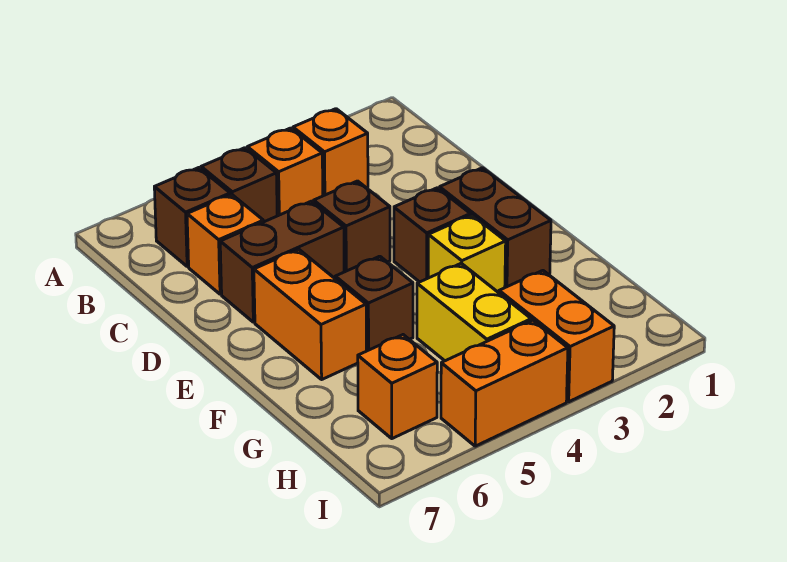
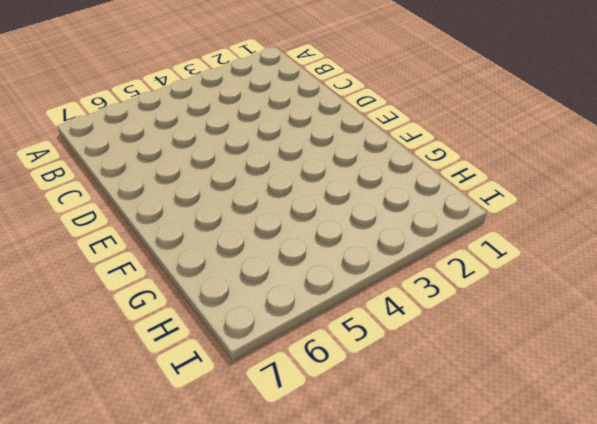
none -> orange 1x1 brick [293,109,368,196]
none -> orange 1x1 brick [247,128,323,216]
none -> brown 1x1 brick [201,148,277,222]

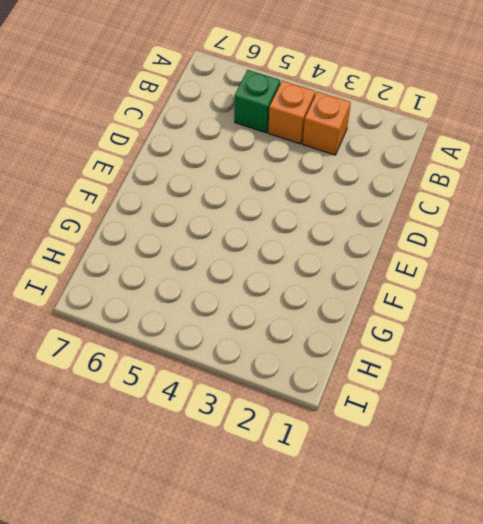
green 1x1 brick [234,70,280,133] -> brown 1x1 brick [201,148,277,222]
none -> brown 1x1 brick [154,168,230,267]
none -> orange 1x1 brick [187,194,263,294]
none -> brown 1x1 brick [314,181,390,272]

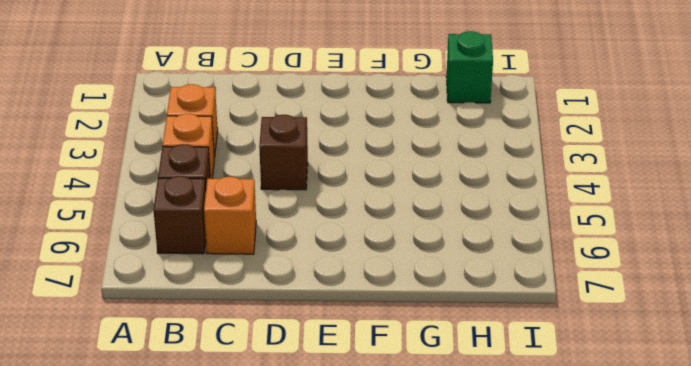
green 1x1 brick [446,31,493,103] -> none
none -> brown 1x2 brick [220,201,344,322]
none -> brown 1x2 brick [440,168,551,287]
none -> brown 1x1 brick [394,188,470,282]

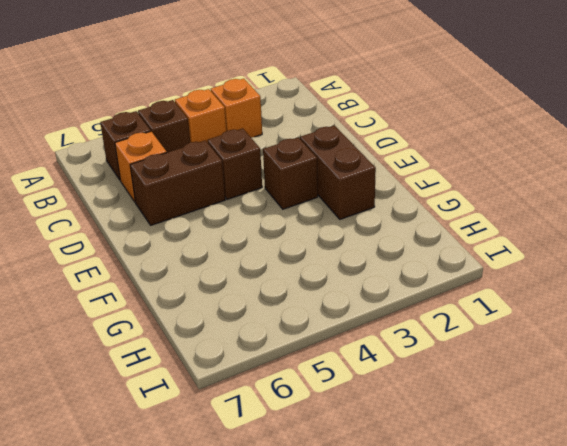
none -> orange 1x2 brick [254,249,366,379]
none -> yellow 1x1 brick [428,215,506,293]
none -> brown 1x1 brick [335,256,413,351]

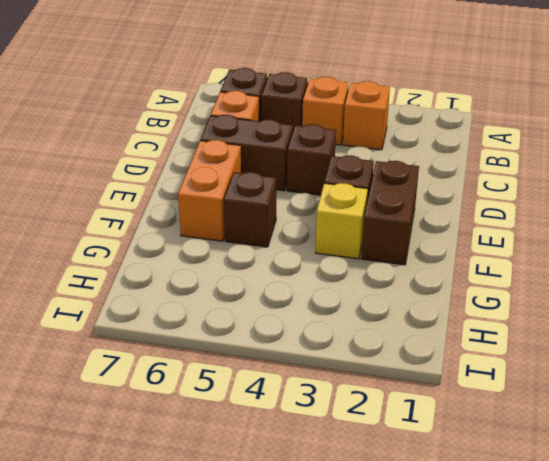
none -> yellow 1x2 brick [417,263,531,361]
none -> orange 1x2 brick [499,271,614,402]
none -> orange 1x1 brick [358,335,437,439]

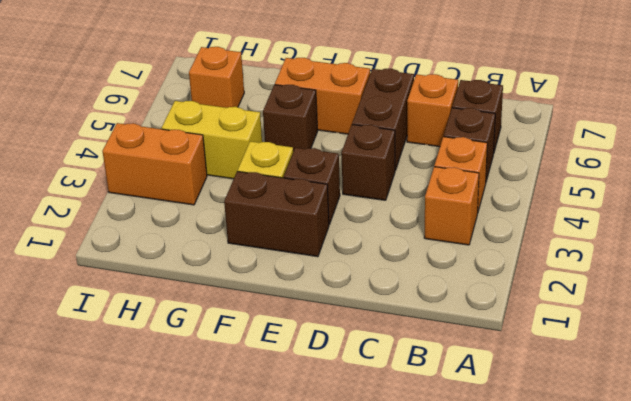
none -> orange 1x2 brick [441,320,568,446]

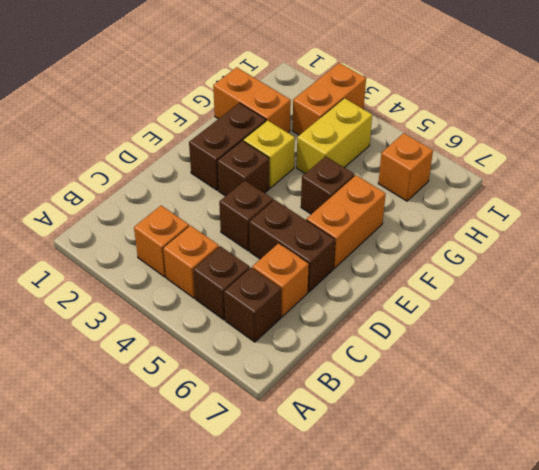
orange 1x2 brick [213,67,291,133] -> orange 1x2 brick moved to [441,320,568,446]

